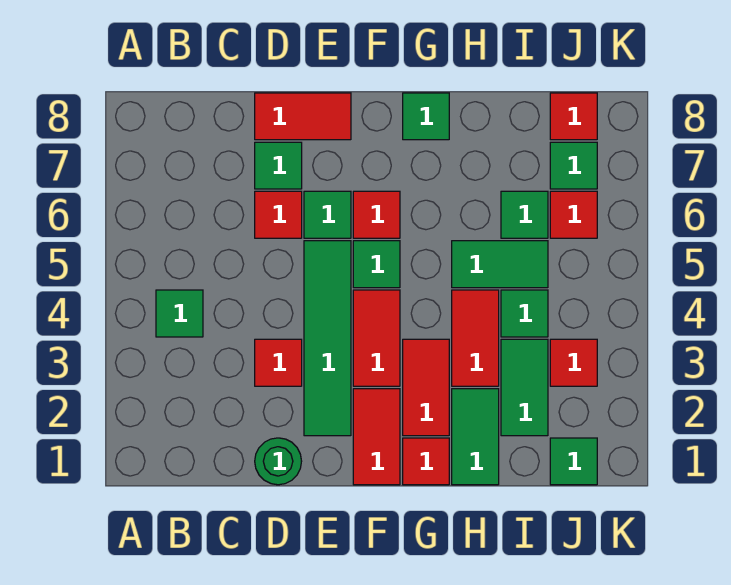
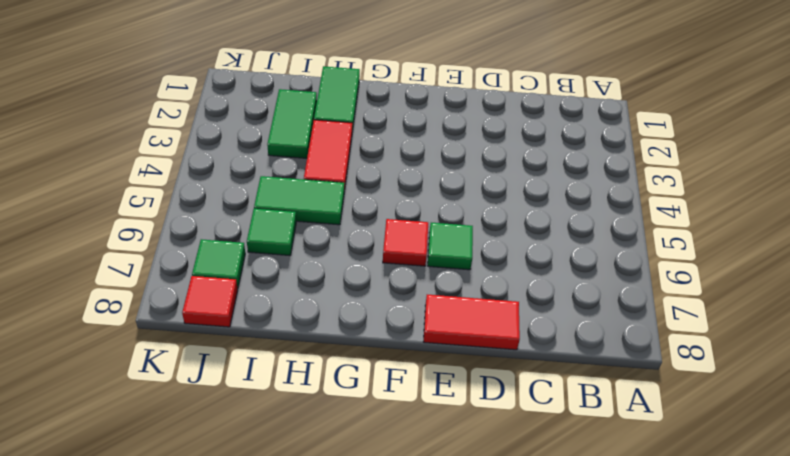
none -> green 1x1 tile [156,290,203,337]
none -> green 1x1 round brick [255,438,302,485]
none -> red 1x1 tile [255,339,302,386]

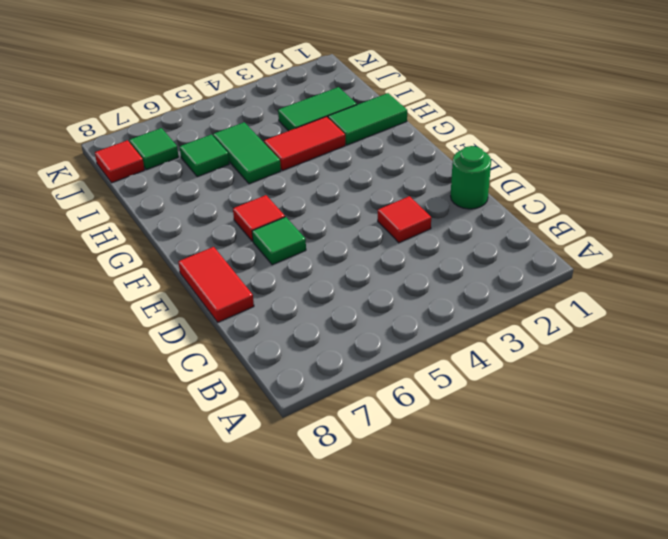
none -> green 1x1 tile [156,290,203,337]
none -> red 1x1 tile [255,191,302,238]
none -> green 1x1 tile [255,142,302,189]

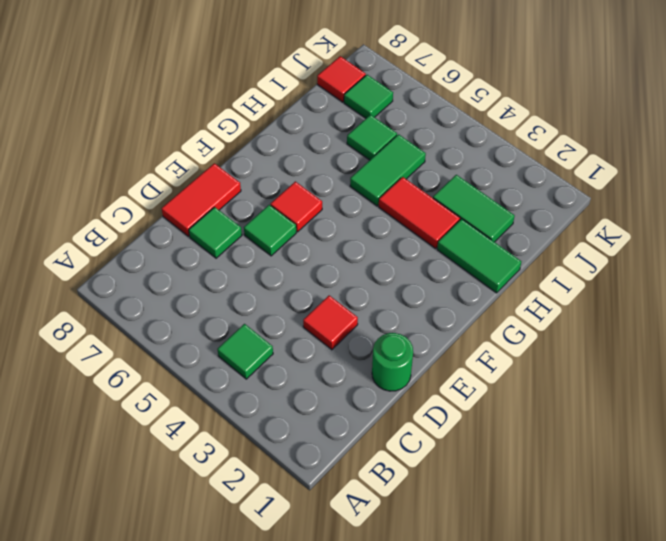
none -> red 1x1 tile [255,191,302,238]
none -> green 1x4 tile [304,241,351,436]
none -> red 1x2 tile [353,389,400,485]

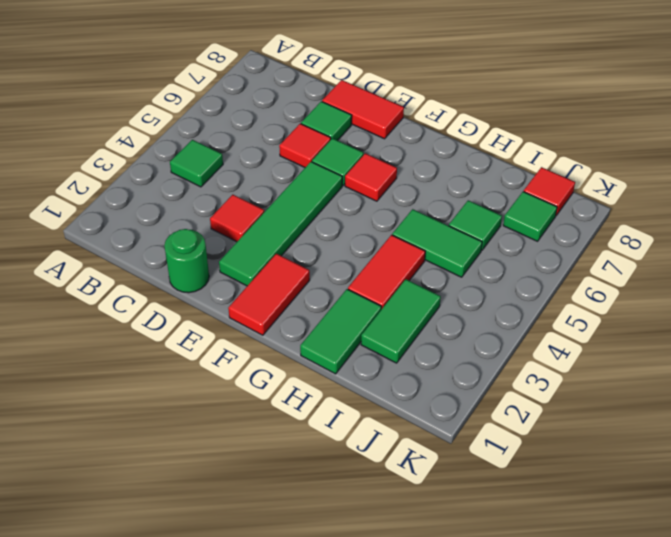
none -> red 1x2 tile [353,290,400,386]
none -> green 1x1 tile [353,241,400,288]
none -> red 1x1 tile [403,438,449,485]

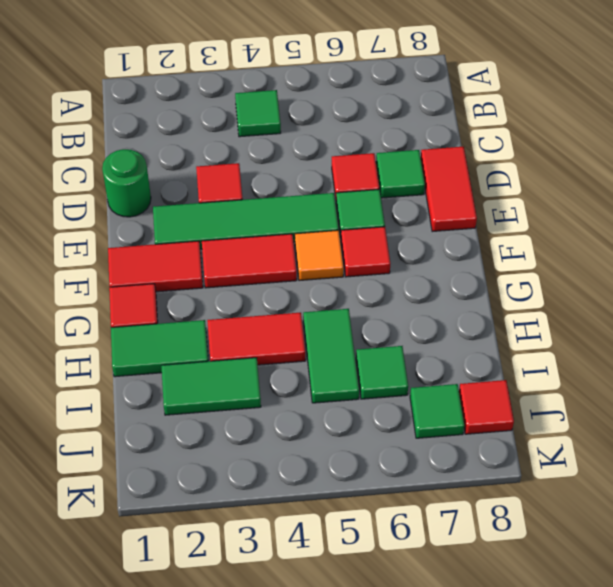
orange 1x1 tile [295,230,344,281] -> green 1x1 tile [353,241,400,288]
none -> red 1x2 tile [403,339,449,436]
none -> green 1x1 tile [403,93,449,140]
none -> green 1x1 tile [501,290,548,337]

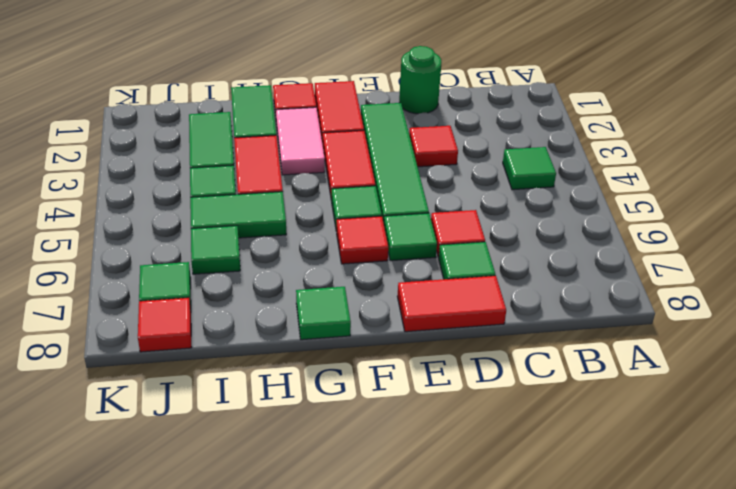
pink 1x2 tile [276,107,325,175] -> red 1x2 tile [403,339,449,436]
none -> green 1x1 tile [550,438,597,485]
none -> red 1x1 tile [550,339,597,386]
none -> red 1x1 tile [550,191,597,238]

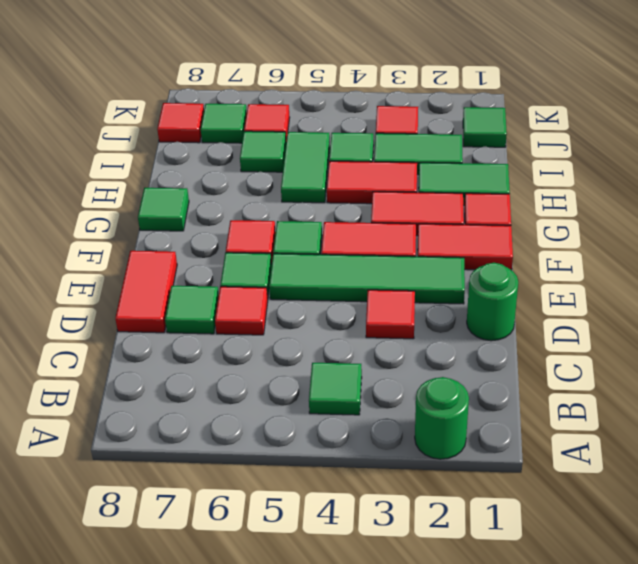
green 1x1 round brick [415,377,469,459] -> none

